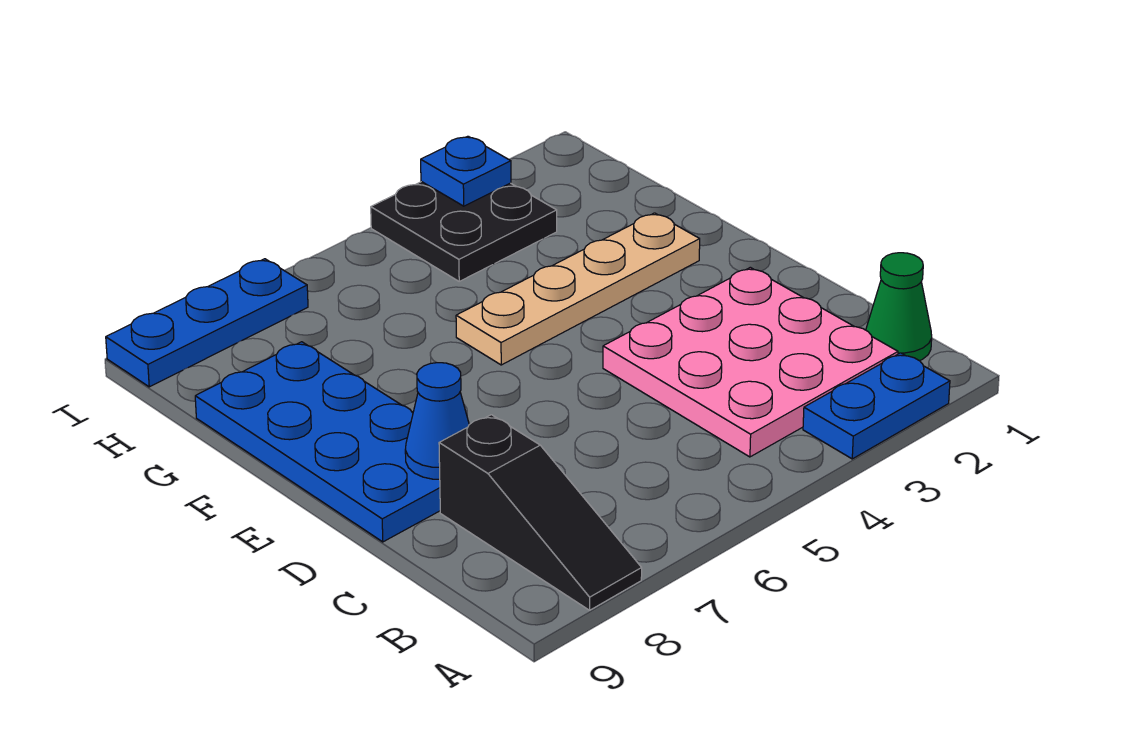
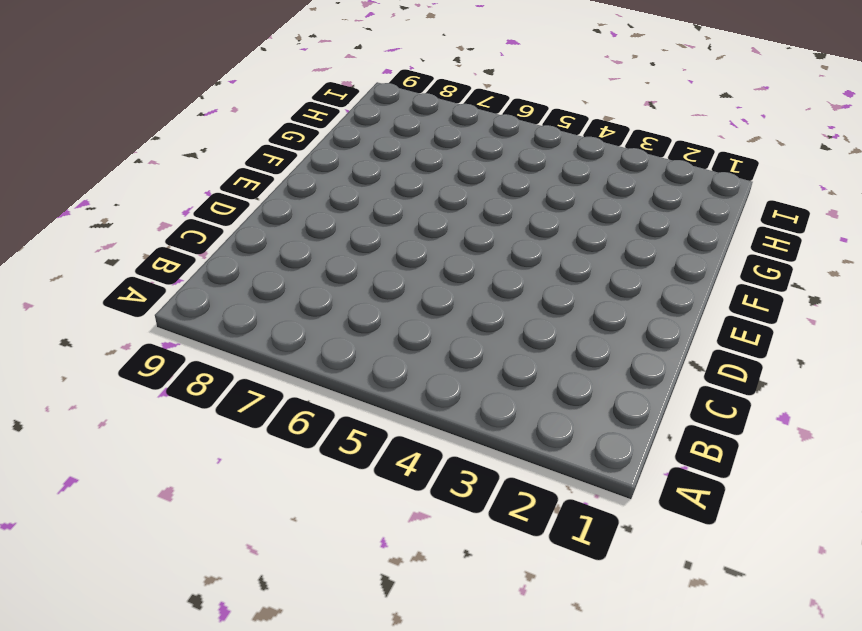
none -> blue 1x2 plate [803,353,950,459]
none -> black 1x3 slope [439,415,642,610]

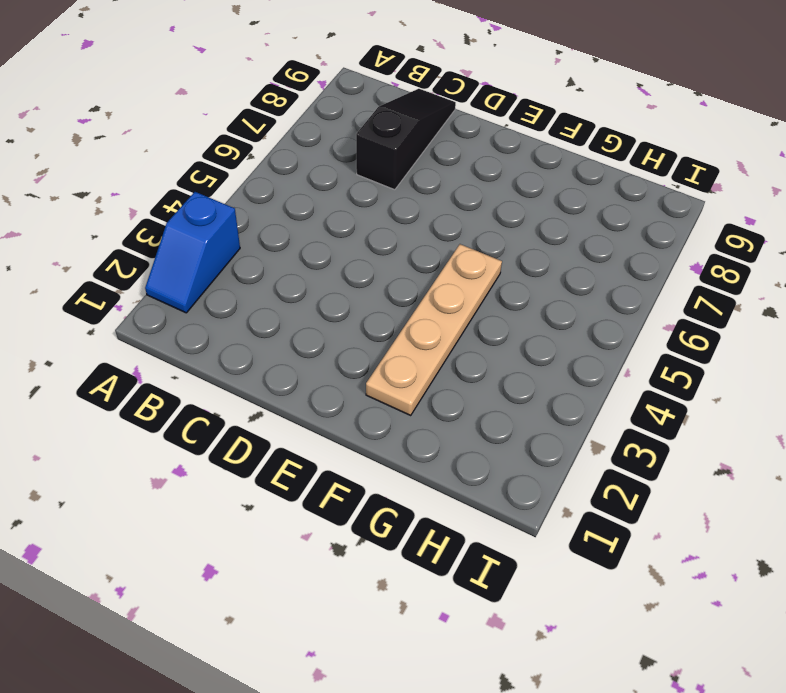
blue 1x2 slope [145,192,240,313] -> blue 1x2 plate [803,353,950,459]
black 1x3 slope [356,89,456,190] -> black 1x3 slope turned to [439,415,642,610]
none -> green 1x1 cone [866,253,932,361]
none -> pink 3x3 plate [603,267,898,457]

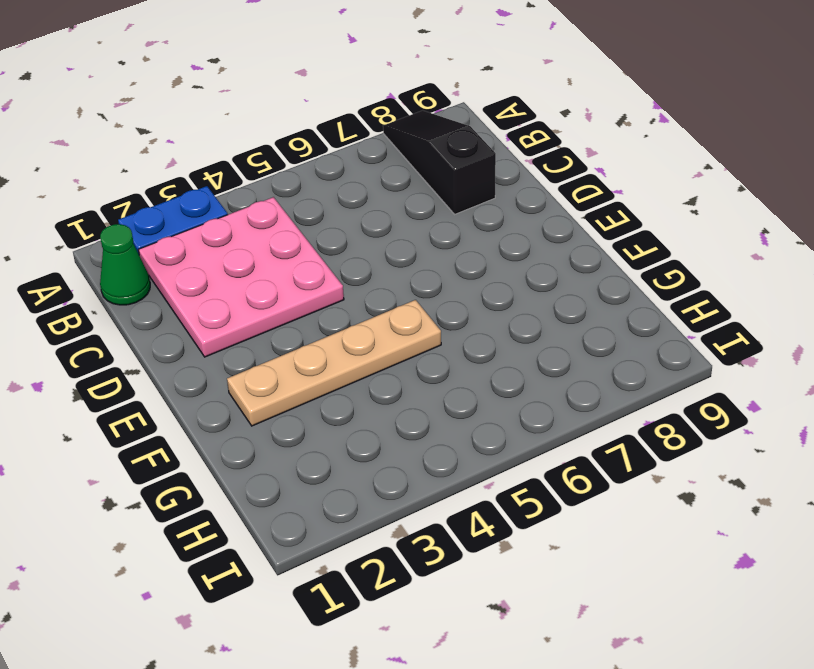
none -> blue 2x4 plate [195,342,440,542]
none -> black 2x2 plate [371,182,557,281]

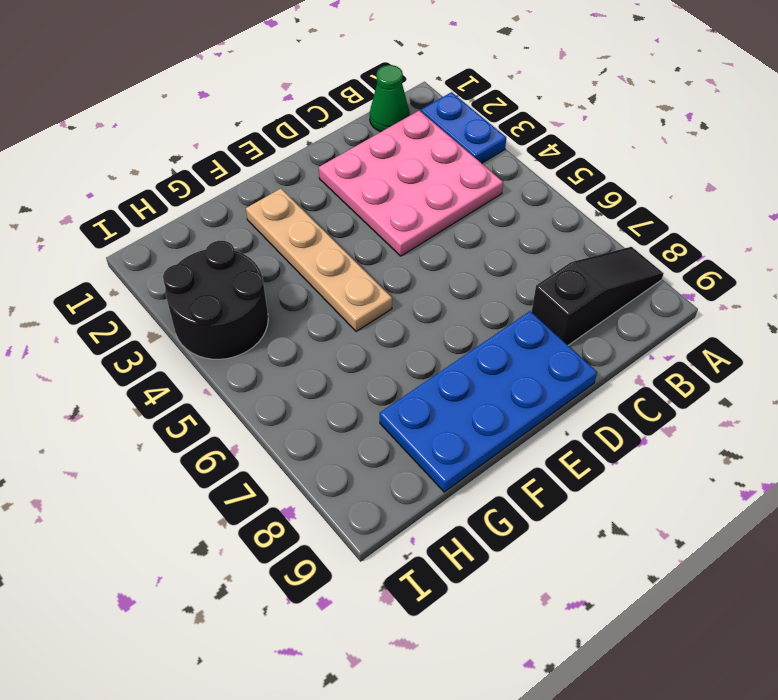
black 2x2 round brick [163,241,268,359] -> black 2x2 plate [371,182,557,281]
none -> blue 1x3 plate [106,259,308,387]
none -> blue 1x1 cone [405,363,469,479]

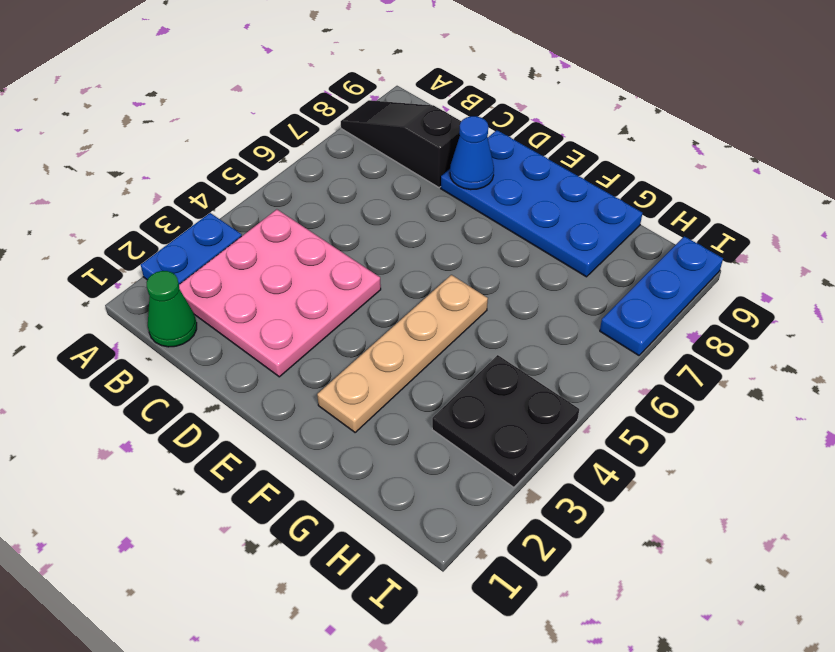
none -> blue 1x1 plate [421,136,511,206]

